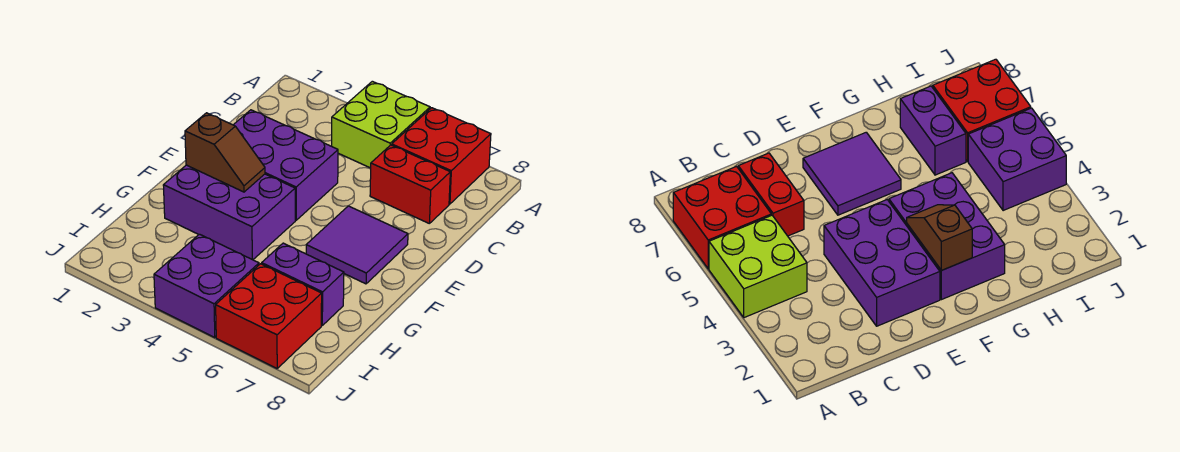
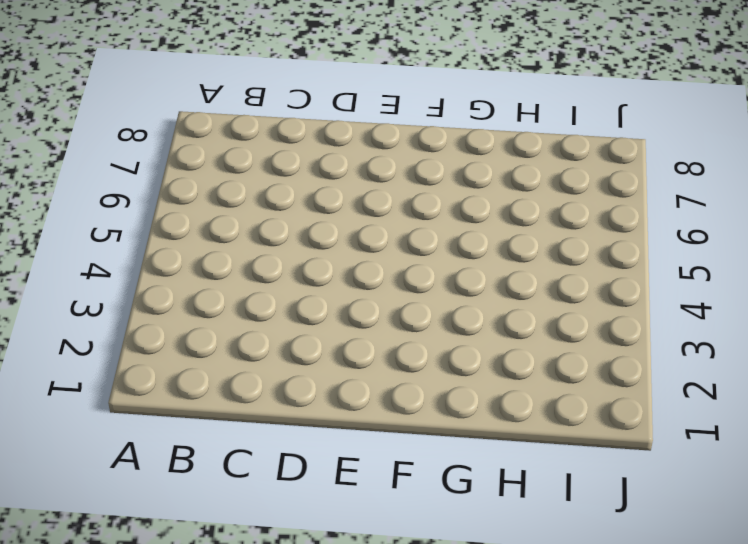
none -> lime 2x2 brick [332,81,430,168]
none -> red 2x2 brick [392,108,491,204]

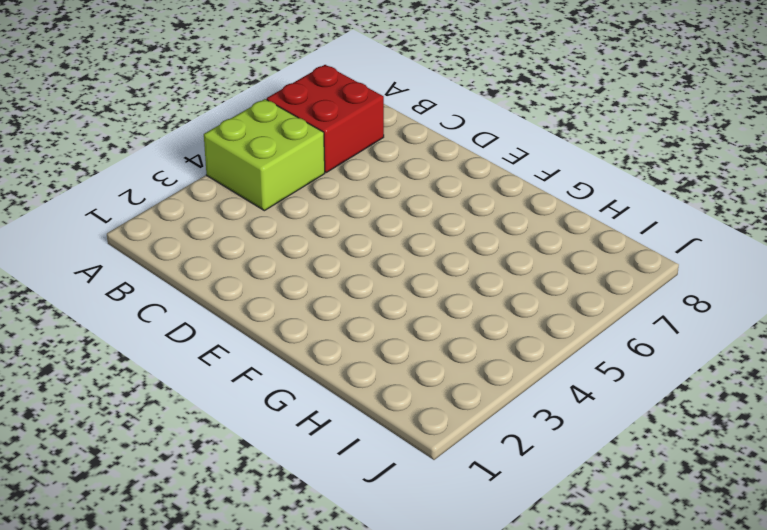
none -> red 1x2 brick [370,145,450,223]
none -> purple 2x3 brick [234,110,338,220]

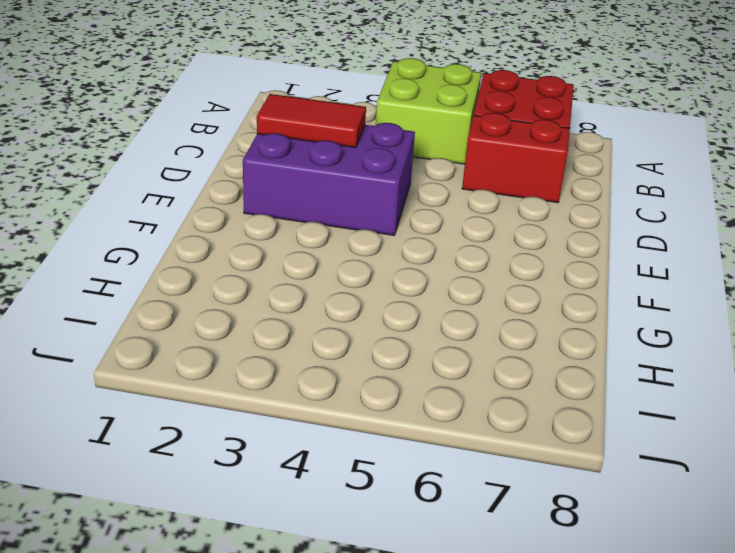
red 1x2 tile [257,94,366,148] -> none
none -> purple 2x2 tile [306,206,408,284]
none -> purple 2x3 brick [163,165,295,260]

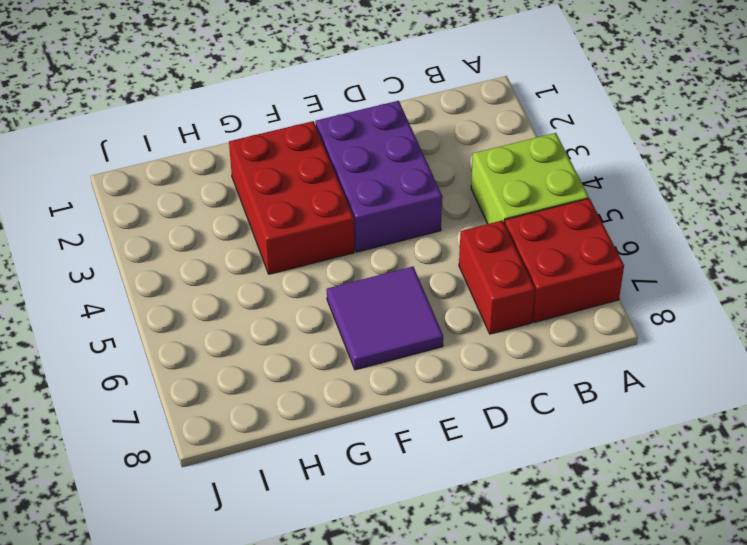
red 2x3 brick [229,121,354,274] -> purple 2x3 brick [163,165,295,260]
none -> purple 1x2 brick [262,243,344,325]
none -> purple 2x2 brick [154,234,259,338]

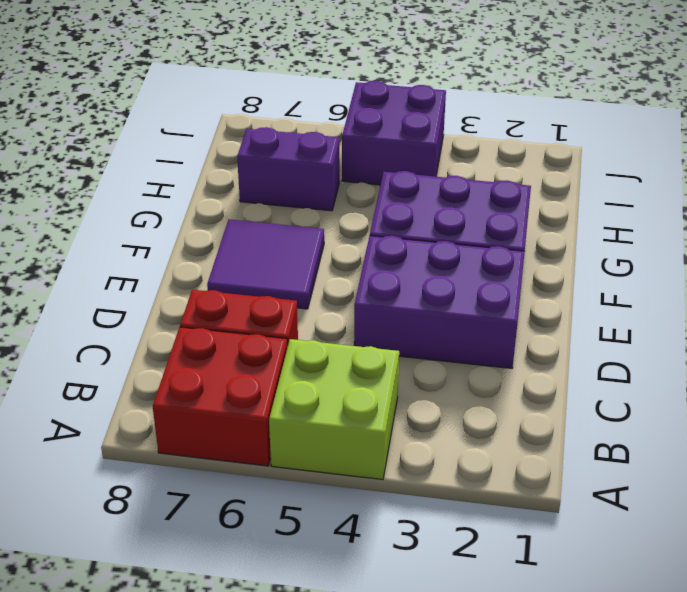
none -> red 2x2 brick [216,264,322,368]
none -> brown 1x2 slope [185,113,265,192]

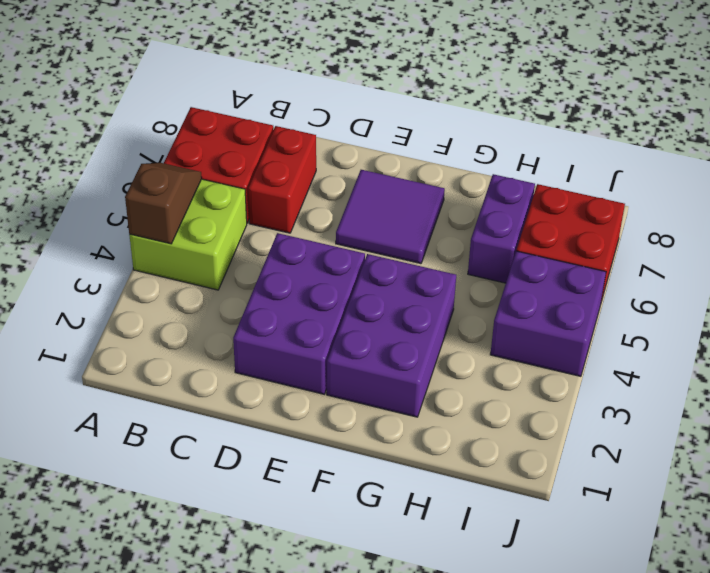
brown 1x2 slope [125,163,202,244] -> brown 1x2 slope moved to [185,113,265,192]

